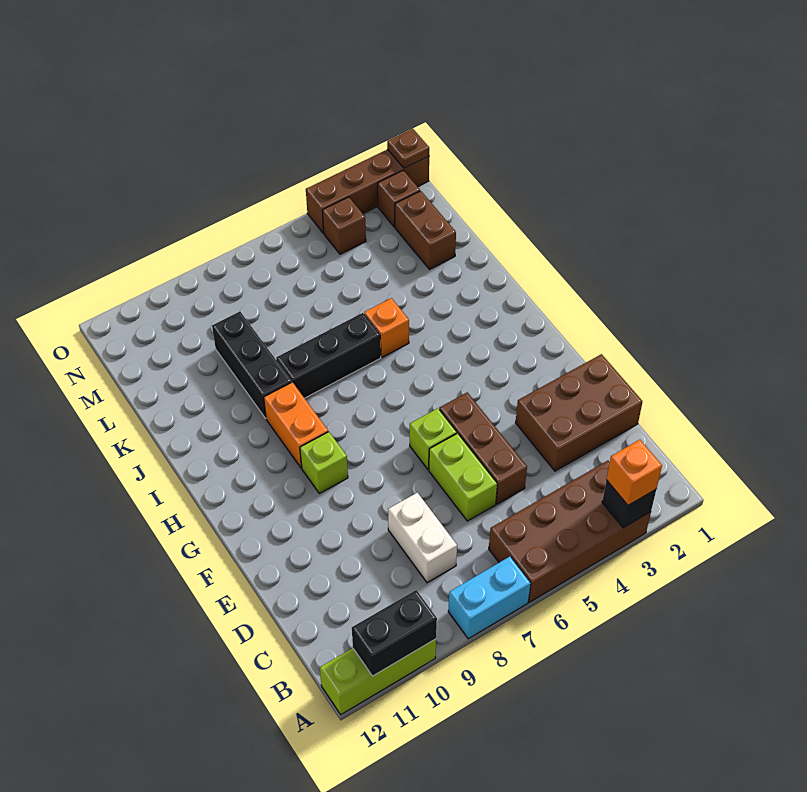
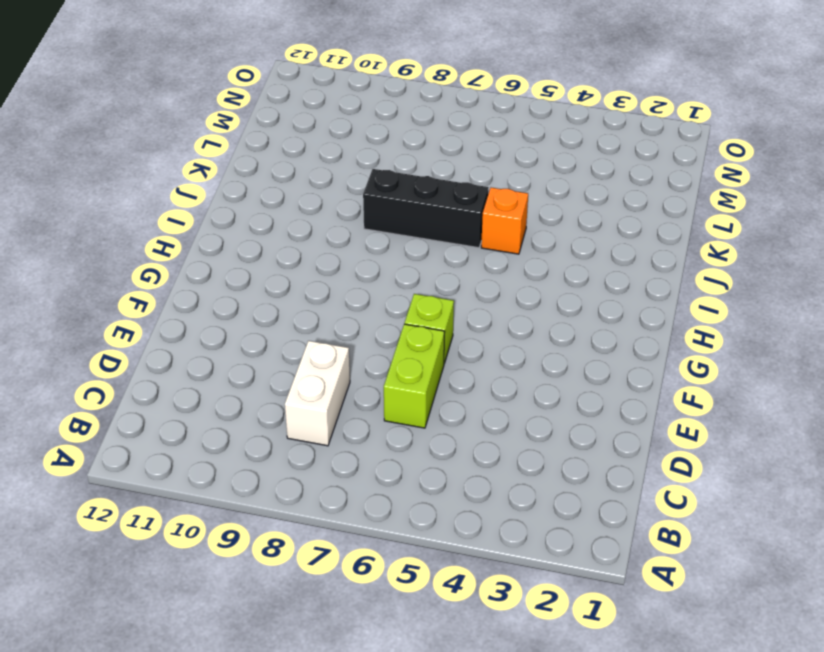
none -> brown 2x4 brick [489,461,651,602]
none -> cyan 1x2 brick [448,557,531,639]
none -> lime 1x3 brick [320,639,436,715]

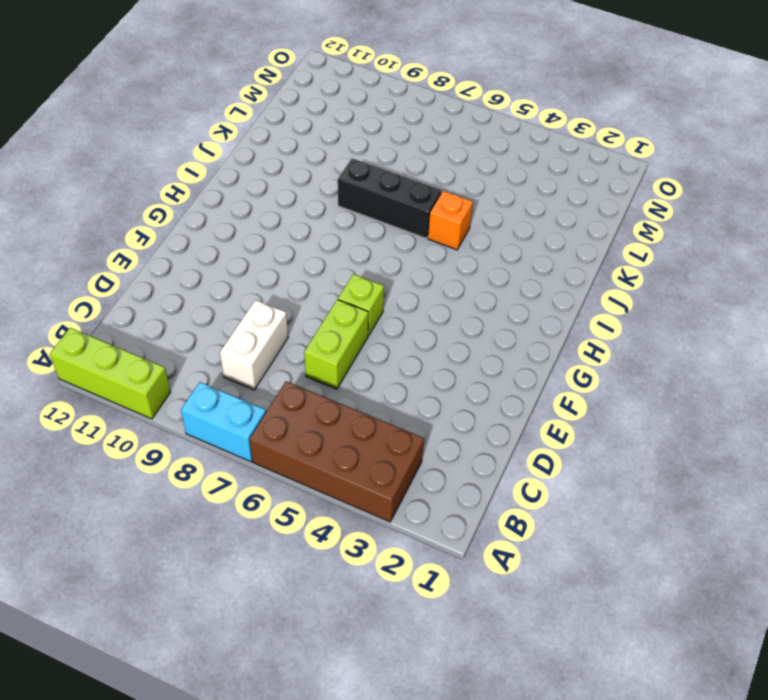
none -> brown 2x3 brick [516,354,643,471]
none -> brown 1x3 brick [439,392,527,504]
none -> lime 1x1 brick [300,432,348,493]

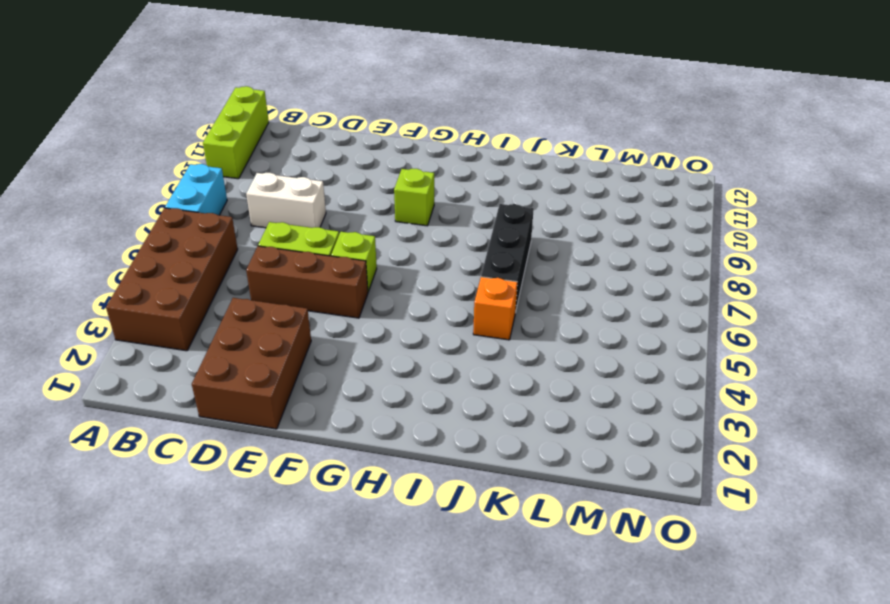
none -> orange 1x2 brick [264,382,328,468]
none -> black 1x3 brick [212,311,292,418]
none -> brown 1x2 brick [395,191,456,269]

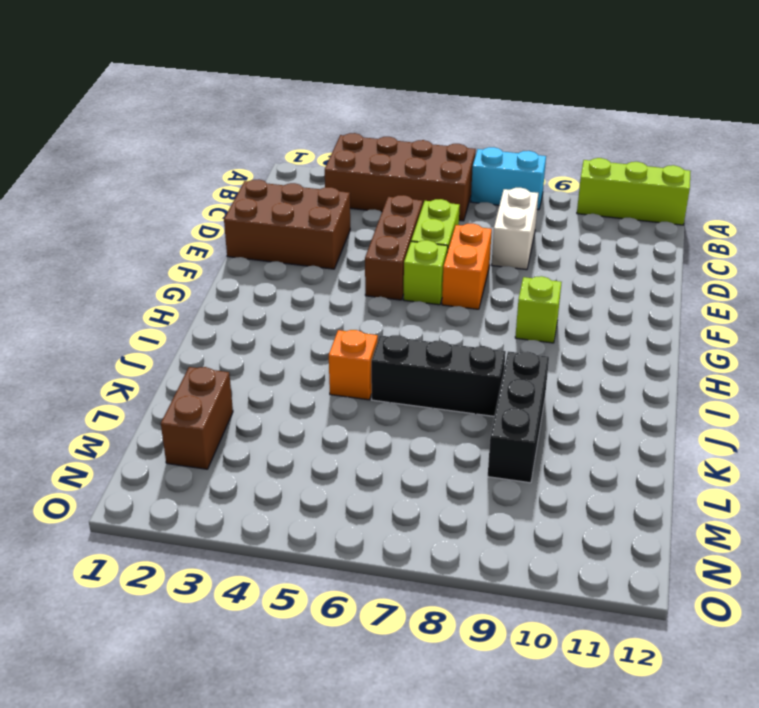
orange 1x2 brick [442,224,492,309] -> orange 1x2 brick moved to [264,382,328,468]
none -> brown 1x1 brick [378,170,420,227]
none -> brown 1x1 brick [323,197,366,254]
none -> brown 1x4 brick [306,149,429,233]

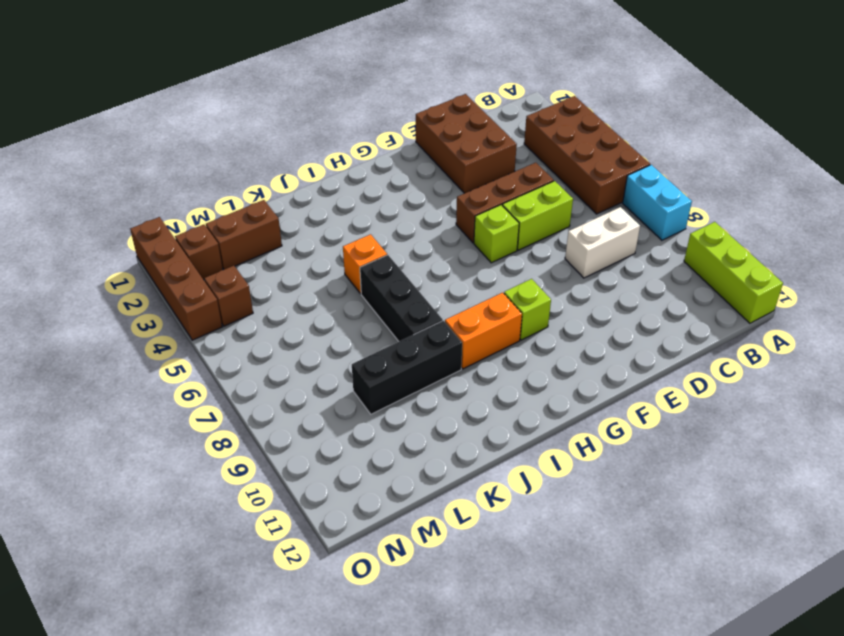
none -> black 1x1 brick [602,480,656,528]
none -> black 1x2 brick [352,590,437,676]
none -> brown 1x1 plate [387,129,429,168]

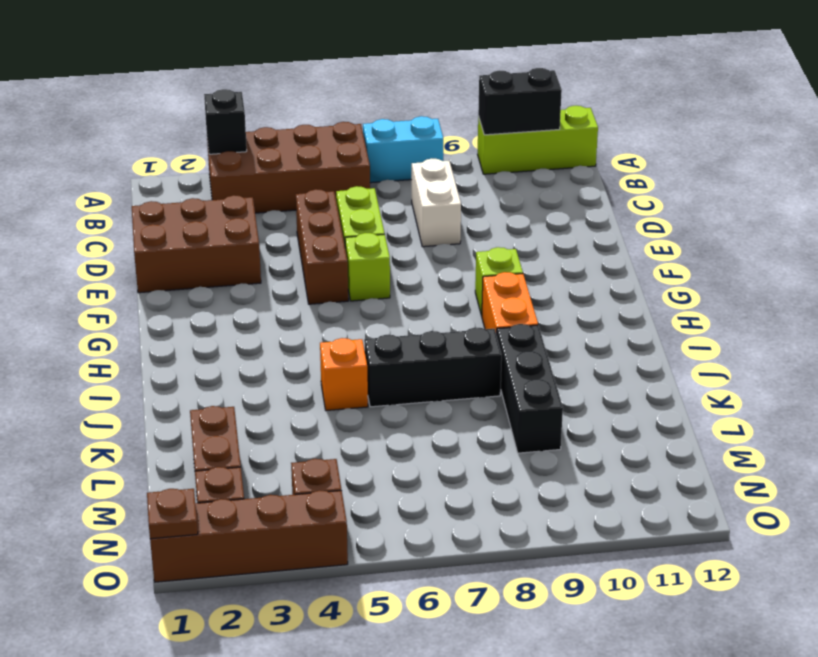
none -> orange 1x1 brick [606,440,662,505]

